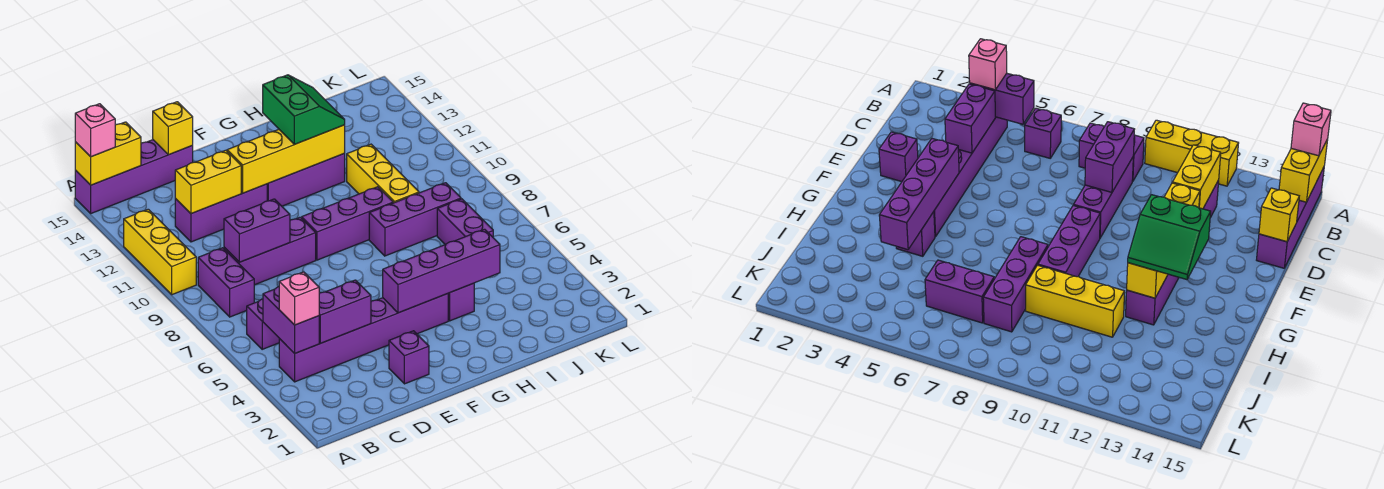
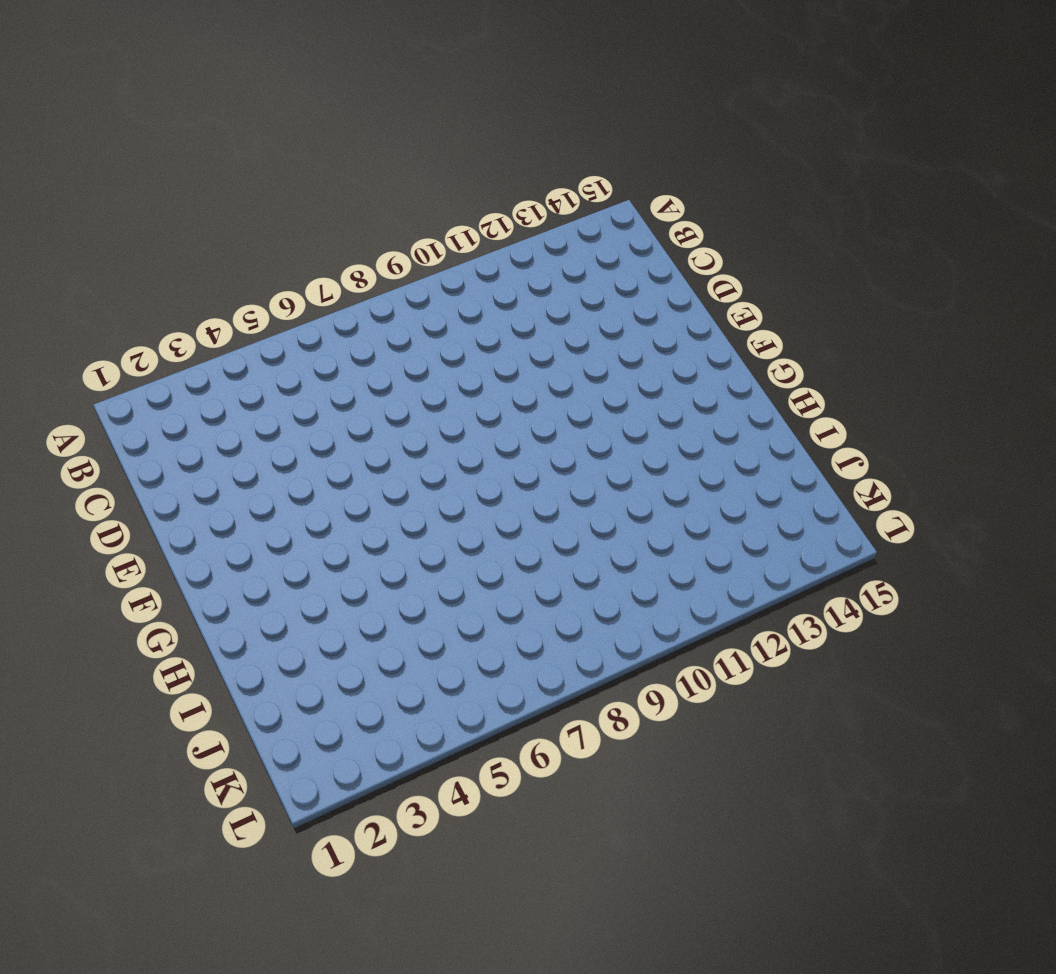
none -> yellow 1x3 brick [124,209,196,295]
none -> purple 1x4 brick [75,140,193,213]
none -> purple 1x6 brick [279,294,448,382]

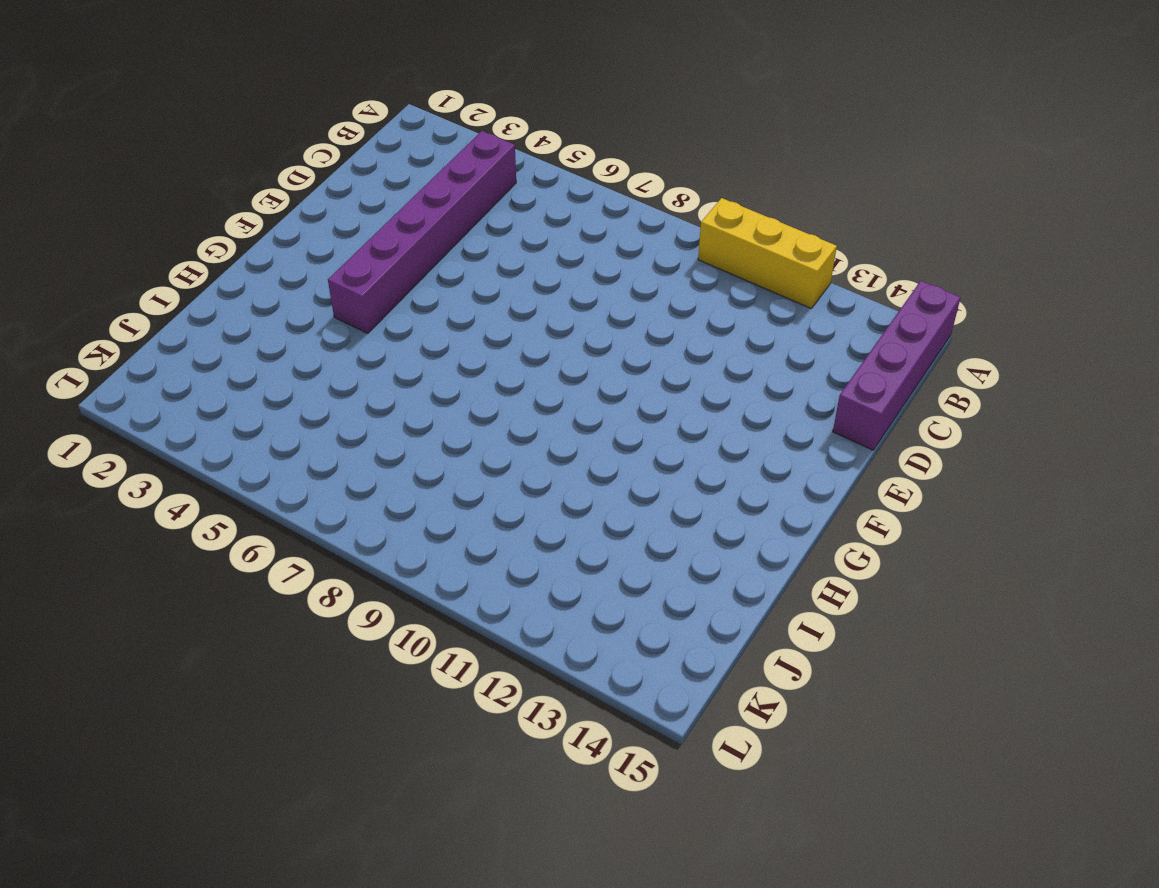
none -> purple 1x1 brick [247,299,279,349]
none -> purple 1x2 brick [198,248,254,317]
none -> purple 1x3 brick [224,217,316,285]

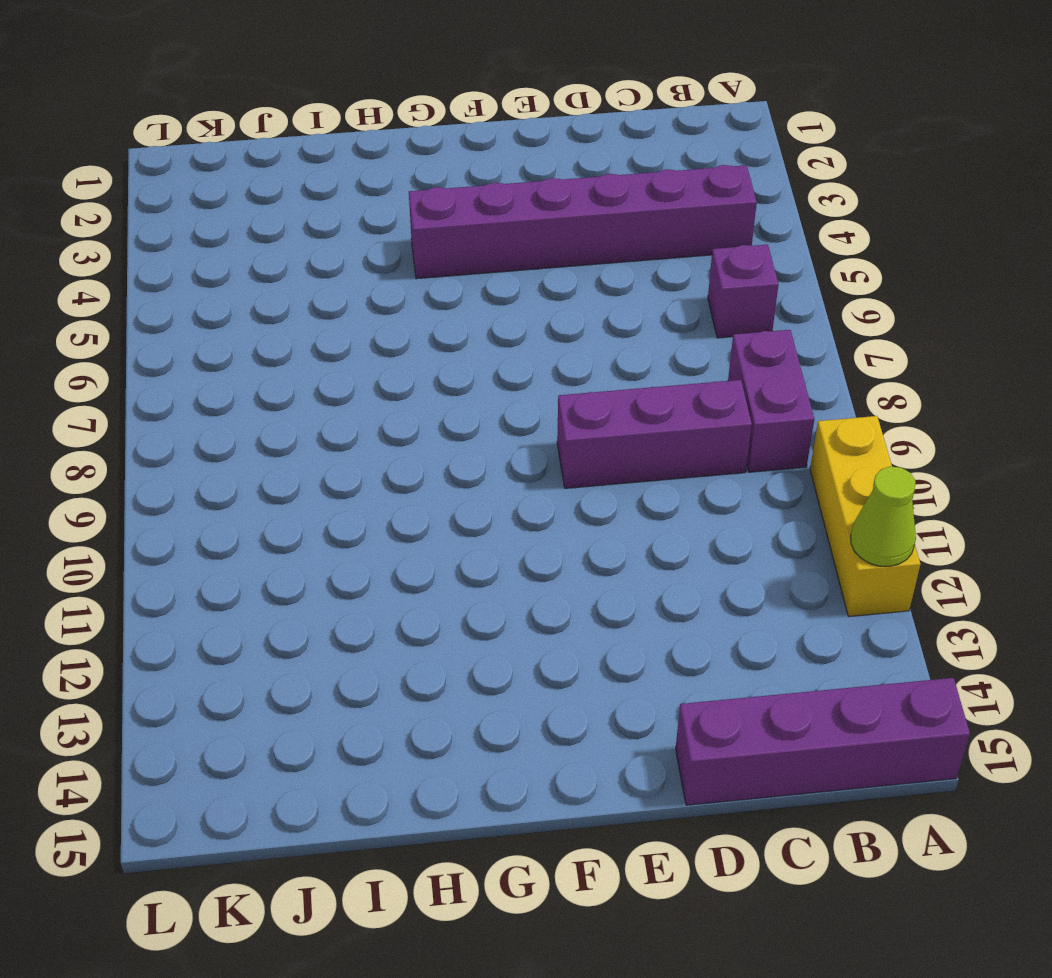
lime 1x1 cone [851,466,916,566] -> none
none -> purple 1x3 brick [175,184,267,242]
none -> purple 1x1 brick [389,331,429,384]
none -> purple 1x3 brick [302,187,393,260]

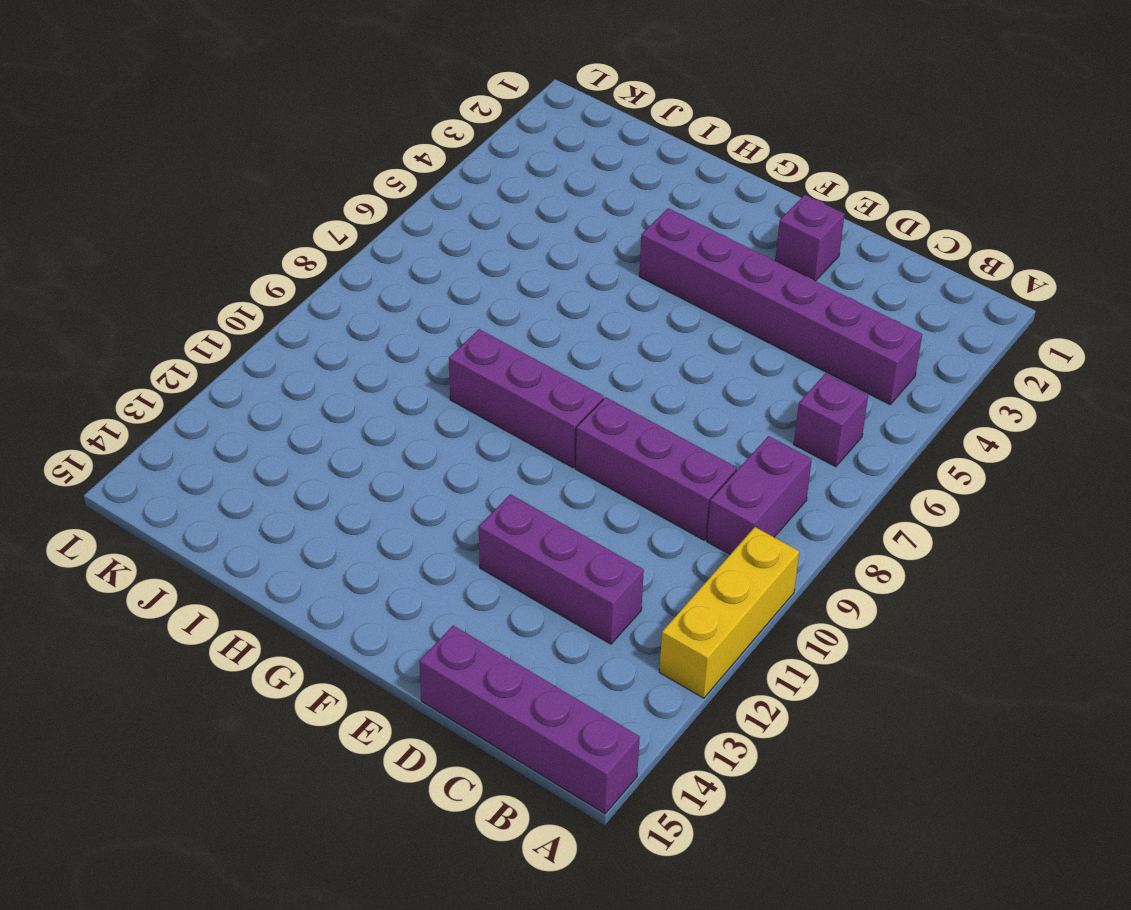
none -> purple 1x3 brick [267,154,345,206]
none -> purple 1x1 brick [448,283,474,321]
none -> purple 1x3 brick [369,183,461,256]

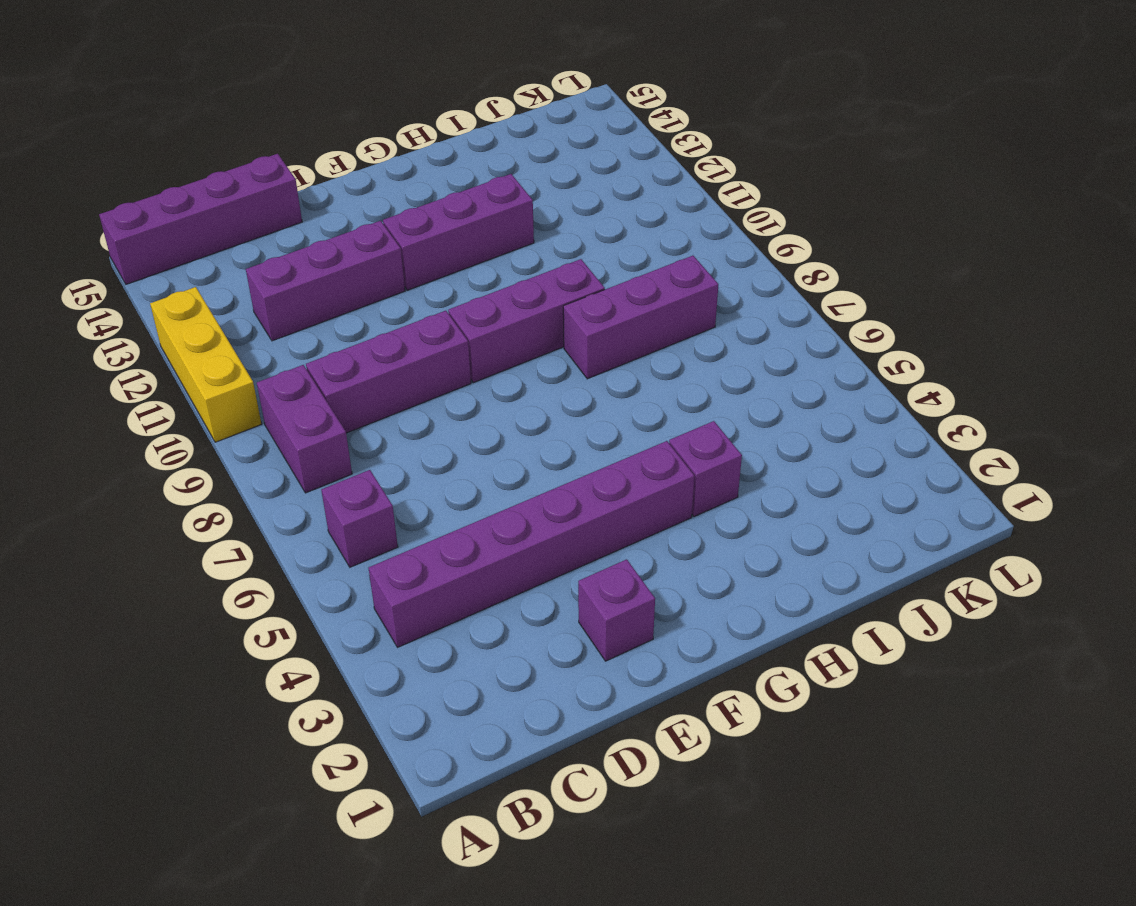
none -> yellow 1x3 brick [347,144,419,203]
none -> purple 1x2 brick [437,199,493,245]
none -> yellow 1x2 brick [75,122,141,185]

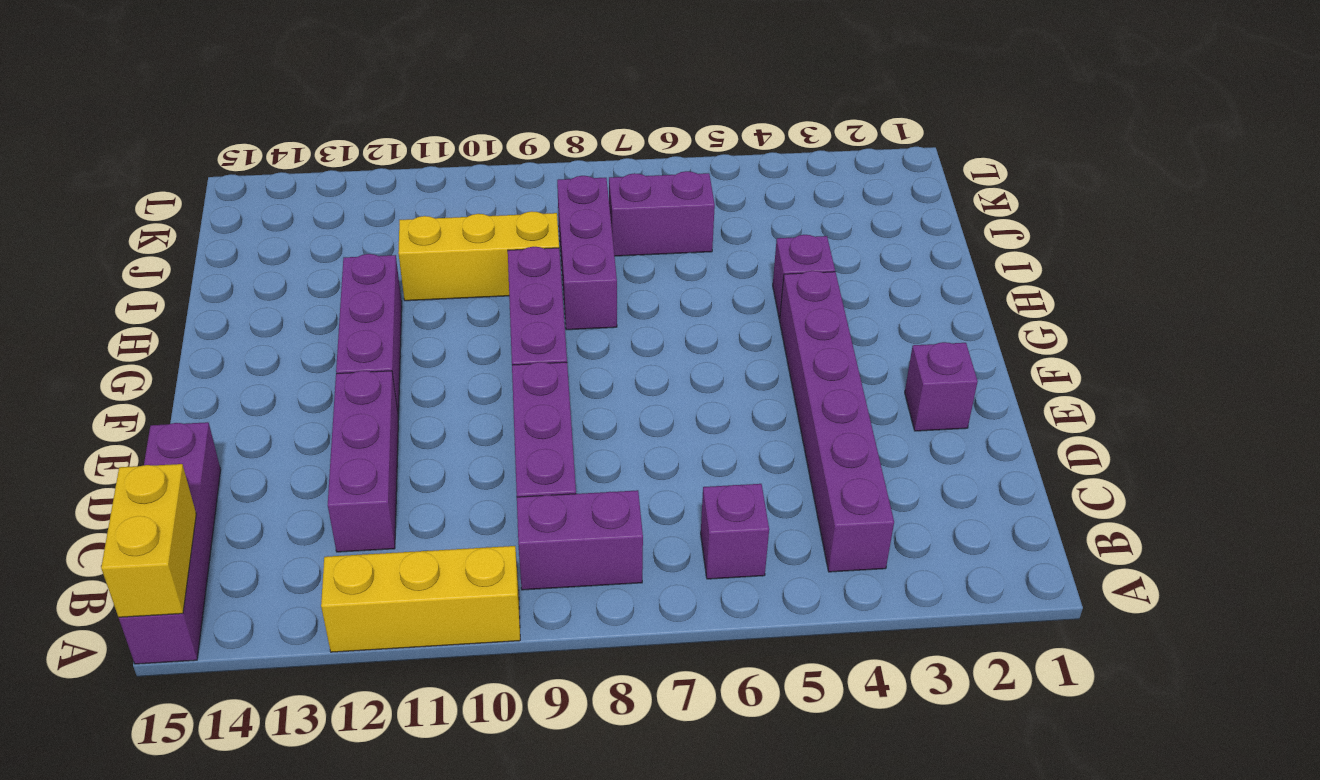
none -> purple 1x2 brick [263,287,319,354]
none -> purple 1x2 brick [319,280,371,343]
none -> purple 1x2 brick [224,199,290,262]

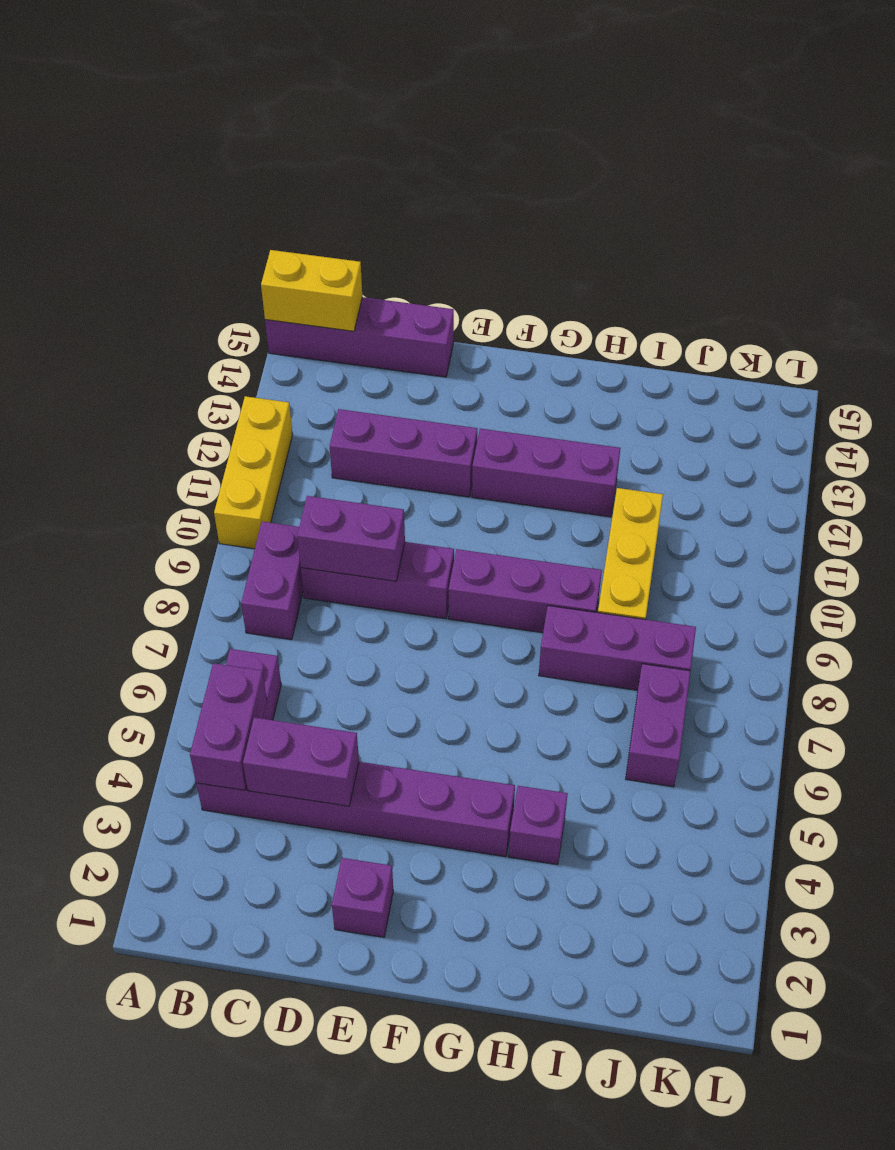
none -> yellow 1x2 brick [175,150,241,214]
none -> yellow 1x1 brick [153,102,193,155]
none -> yellow 1x4 brick [227,125,345,193]

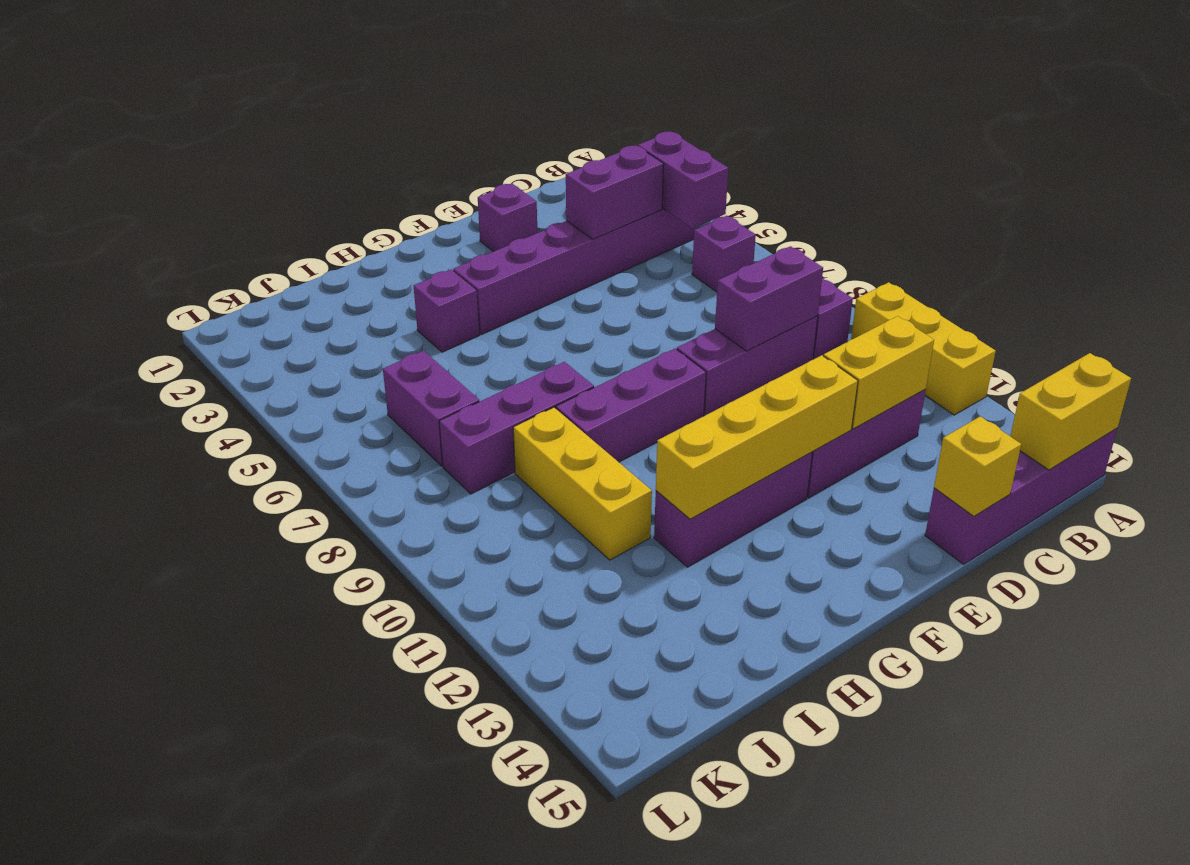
none -> purple 1x4 brick [383,229,500,313]
none -> pink 1x1 brick [75,104,115,157]
none -> pink 1x1 brick [279,272,319,325]

